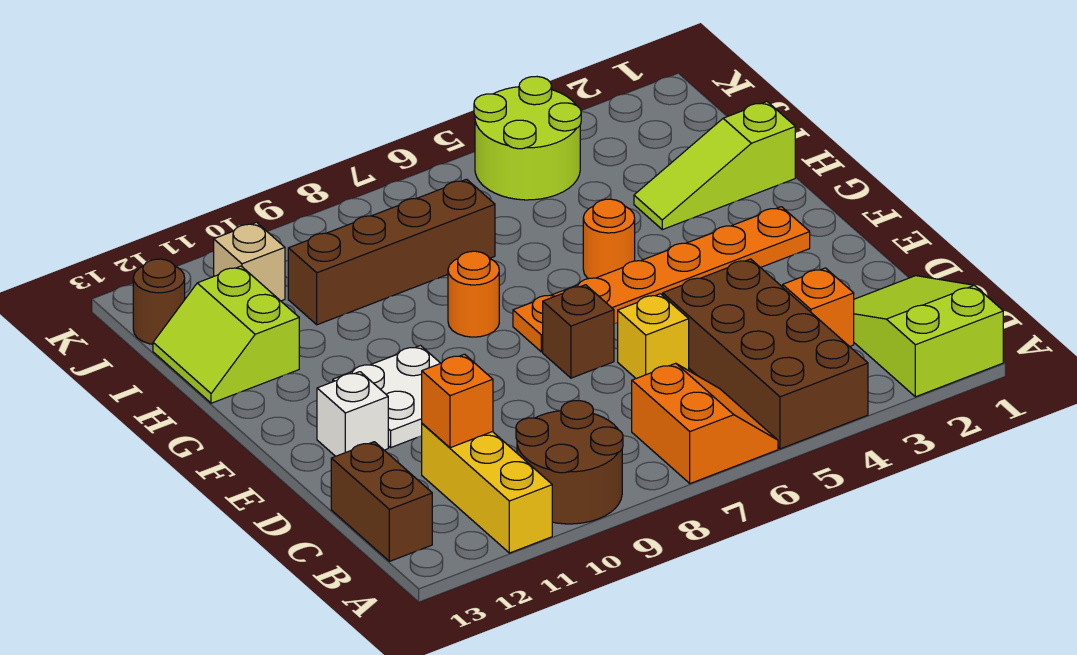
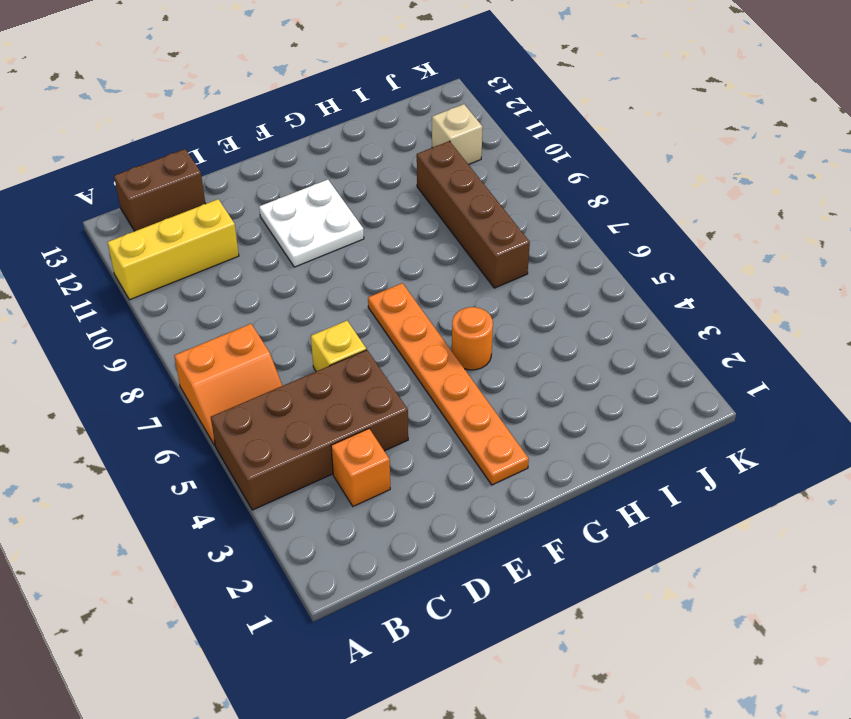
none -> lime 2x3 slope [854,276,1003,397]
none -> brown 2x2 round brick [516,401,623,524]
none -> brown 1x1 brick [543,285,614,378]

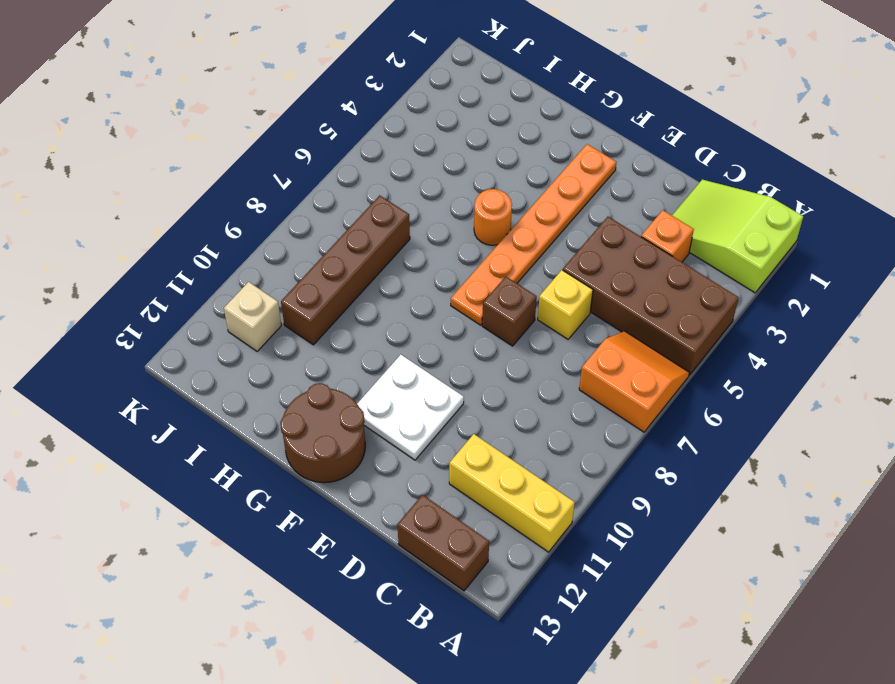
brown 2x2 round brick [280,383,365,483] -> brown 2x2 round brick moved to [516,401,623,524]
none -> white 1x1 brick [317,372,388,456]
none -> orange 1x1 round brick [448,251,499,337]
none -> lime 1x3 slope [634,102,795,230]

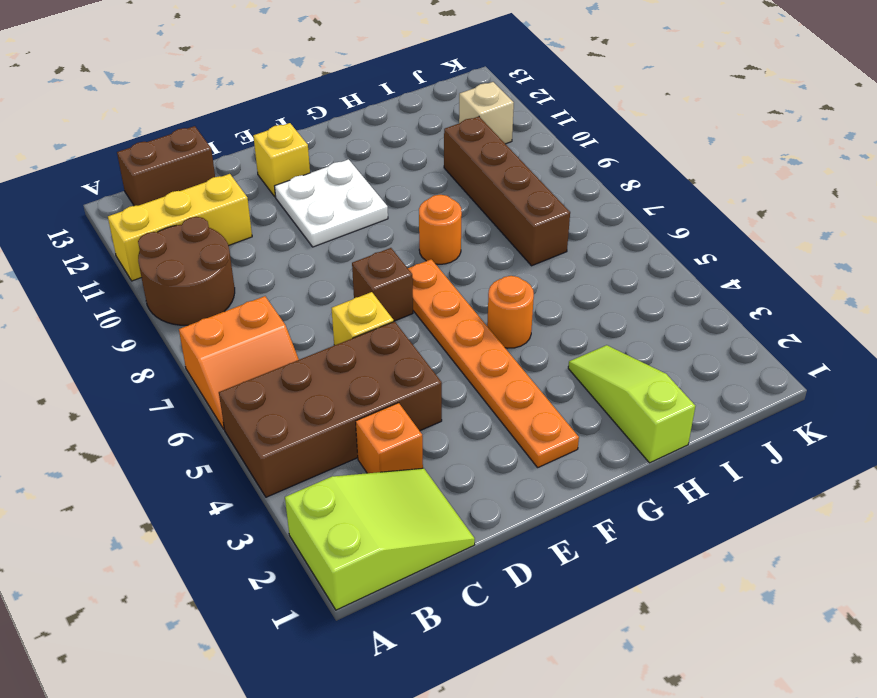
yellow 1x1 brick [253,123,310,197] -> white 1x1 brick [317,372,388,456]
none -> lime 2x2 slope [153,266,299,403]
none -> lime 2x2 round brick [474,77,581,200]
none -> brown 1x1 round brick [133,259,185,344]

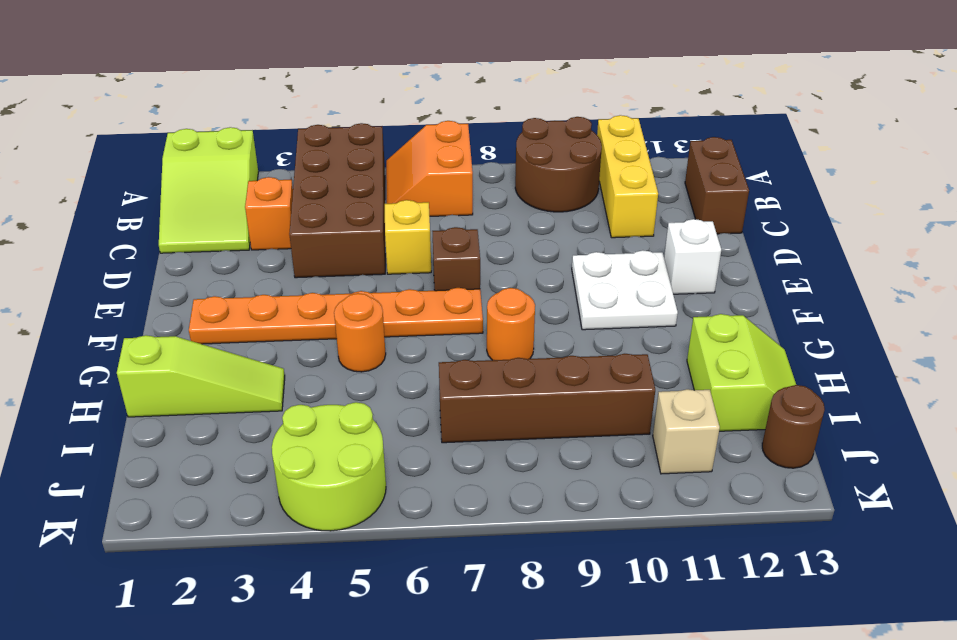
none -> orange 1x1 brick [422,354,493,448]

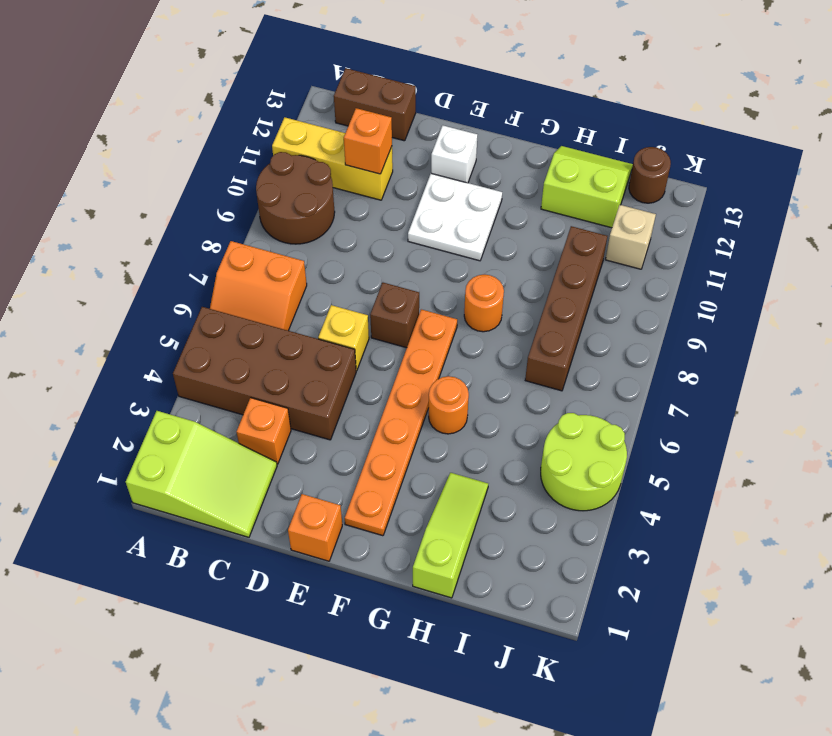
orange 1x1 brick [288,494,342,561] -> none

